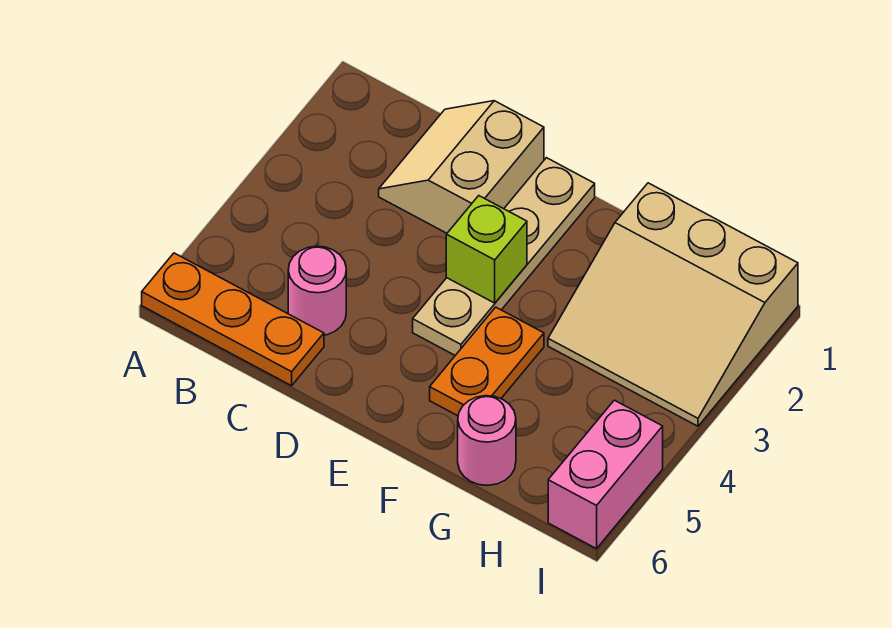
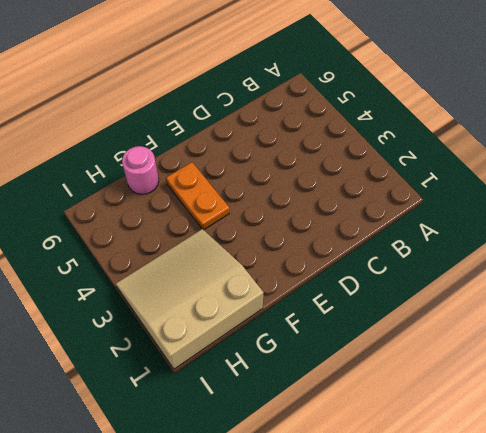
none -> orange 1x3 plate [142,253,324,386]
none -> tan 2x2 slope [379,101,544,233]

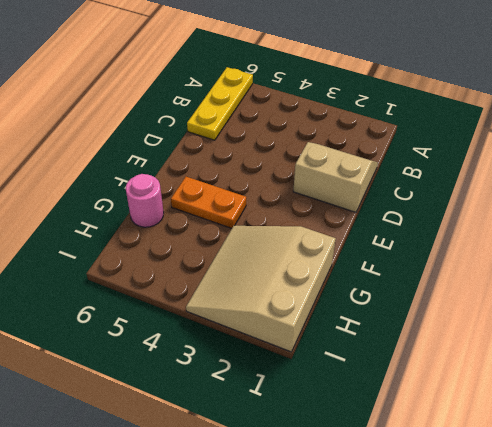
yellow 1x3 plate [187,67,253,140] -> orange 1x3 plate [142,253,324,386]
none -> pink 1x1 round brick [288,246,346,335]
none -> tan 1x4 plate [413,158,595,355]

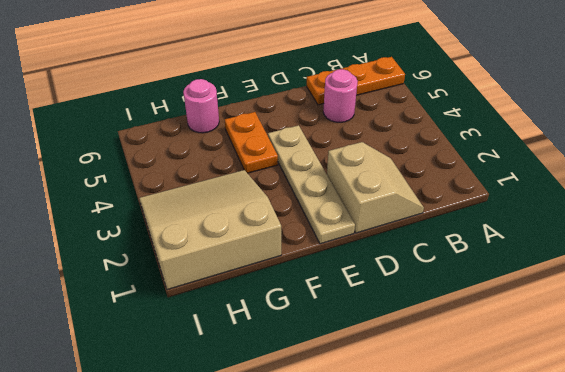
none -> pink 1x2 brick [548,400,663,549]
none -> lime 1x1 brick [446,196,527,303]

